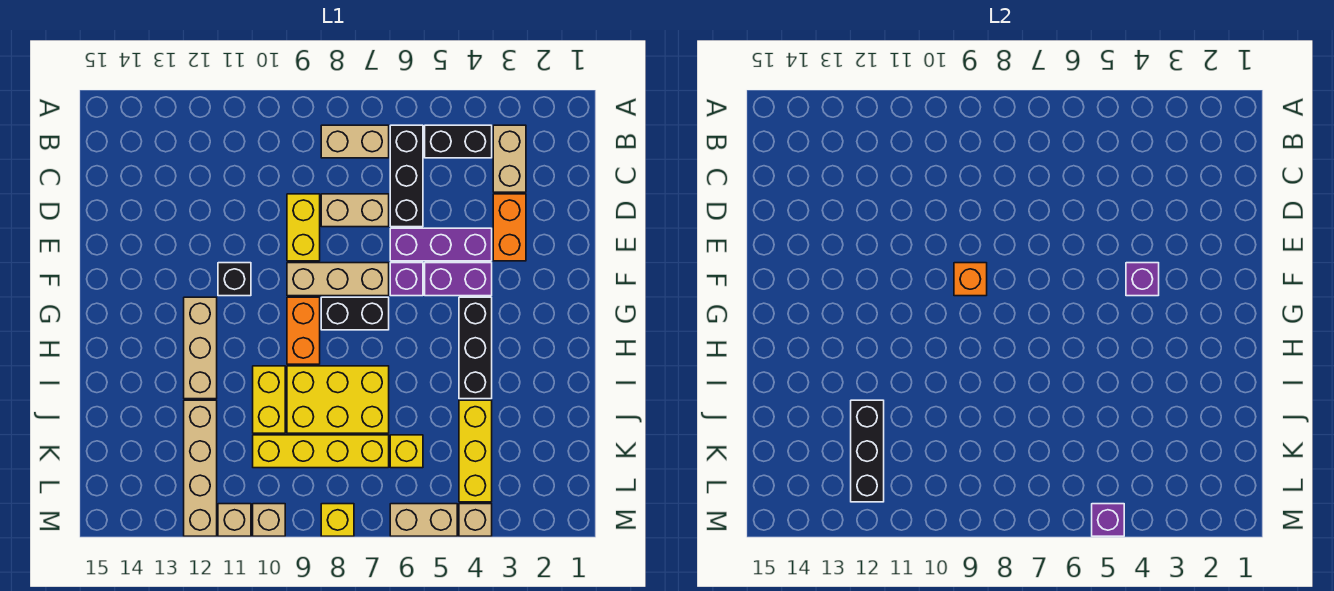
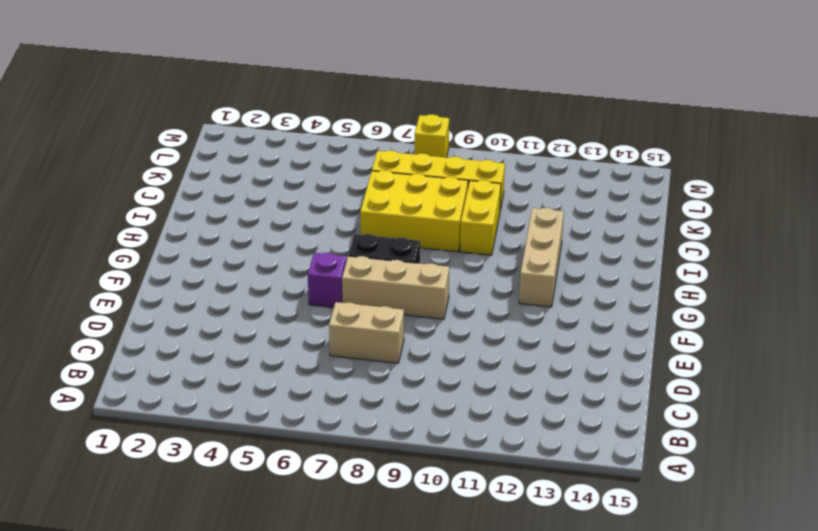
none -> tan 1x2 brick [493,125,526,192]
none -> black 1x2 brick [425,125,492,158]
none -> black 1x3 brick [390,125,423,227]
none -> tan 1x2 brick [321,125,389,158]

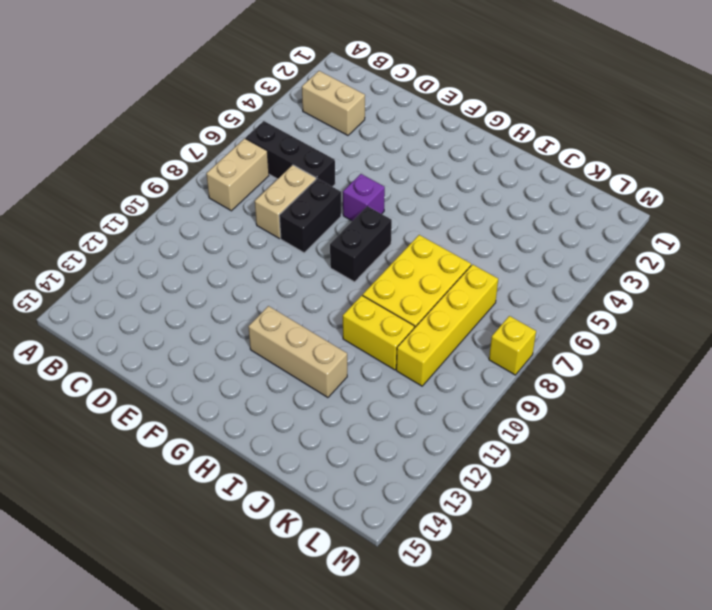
black 1x2 brick [279,179,341,253] -> black 1x2 brick moved to [425,125,492,158]
none -> orange 1x2 brick [493,194,526,261]
none -> yellow 1x2 brick [287,194,320,261]
none -> purple 1x3 brick [390,228,492,261]
none -> purple 1x2 brick [425,263,492,296]

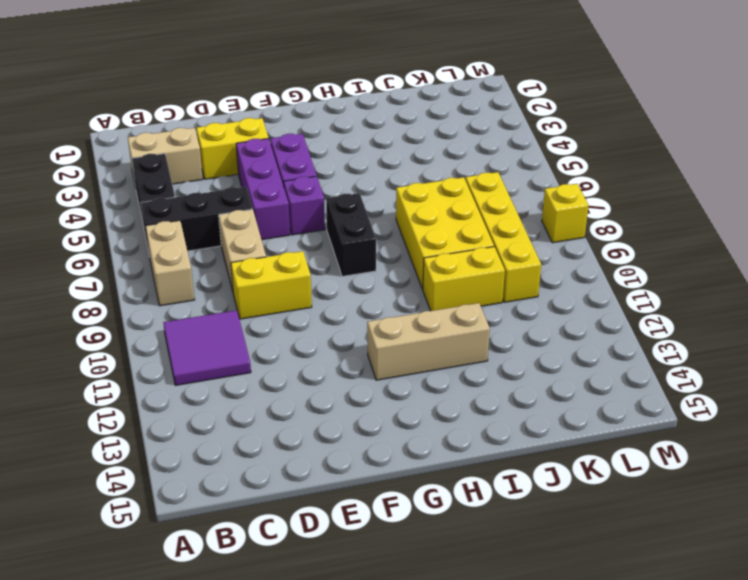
purple 2x2 tile [163,310,251,385] -> none
yellow 1x2 brick [197,118,269,179] -> orange 1x2 brick [493,194,526,261]
none -> tan 1x3 brick [287,263,389,296]
none -> black 1x1 brick [218,263,251,296]
none -> black 1x3 brick [459,297,492,399]
none -> orange 1x2 brick [287,297,320,364]

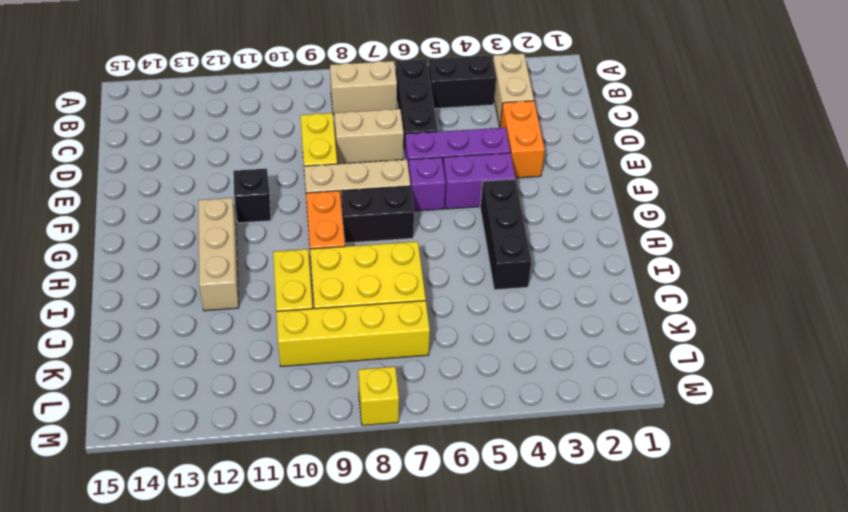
none -> yellow 1x3 brick [459,400,492,502]
none -> tan 1x4 brick [184,400,217,536]
none -> yellow 1x1 brick [390,435,423,468]
none -> tan 1x1 brick [459,504,492,536]

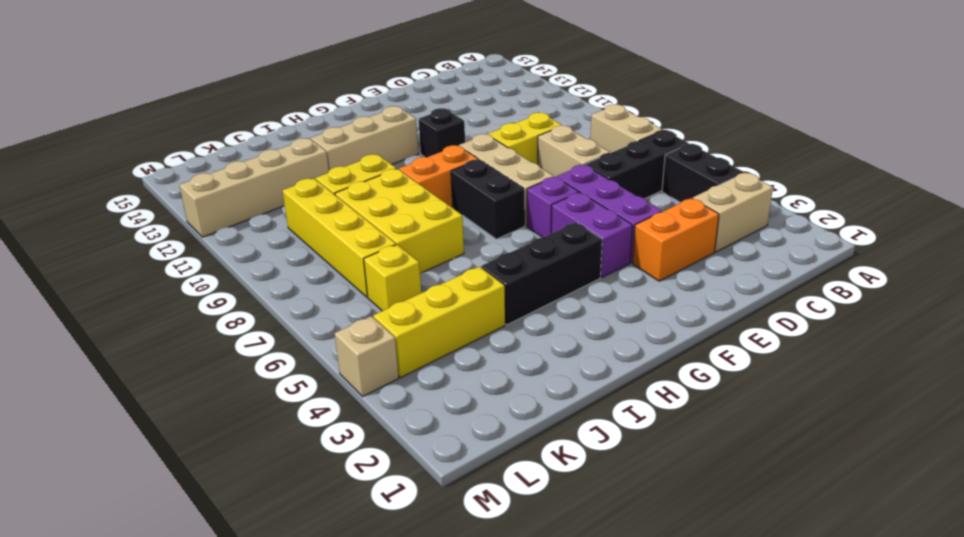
none -> tan 1x2 brick [390,504,457,536]
none -> yellow 1x1 brick [321,504,354,536]
none -> tan 1x1 brick [253,504,285,536]
none -> tan 1x1 brick [218,504,251,536]

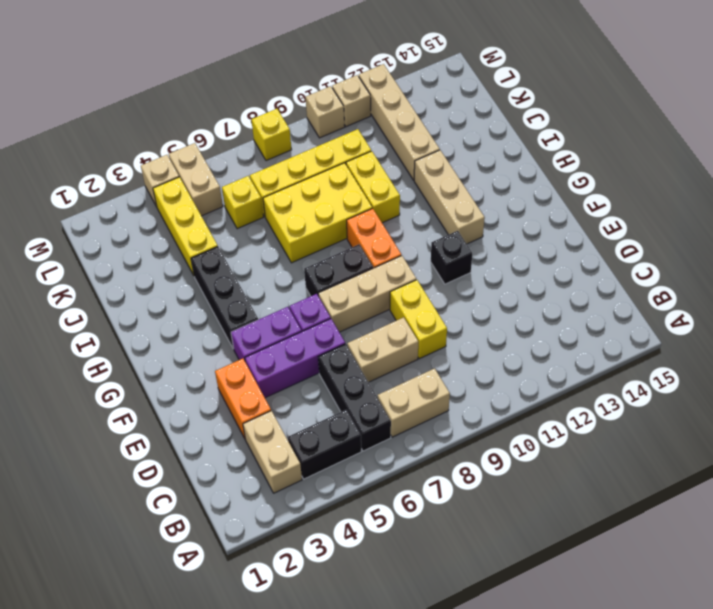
tan 1x2 brick [169,143,223,216] -> tan 1x2 brick turned to [390,504,457,536]
none -> purple 1x1 brick [1126,263,1159,296]
none -> orange 1x1 brick [954,263,987,296]
none -> black 1x3 brick [851,400,884,502]
none -> purple 1x1 brick [1092,504,1124,536]

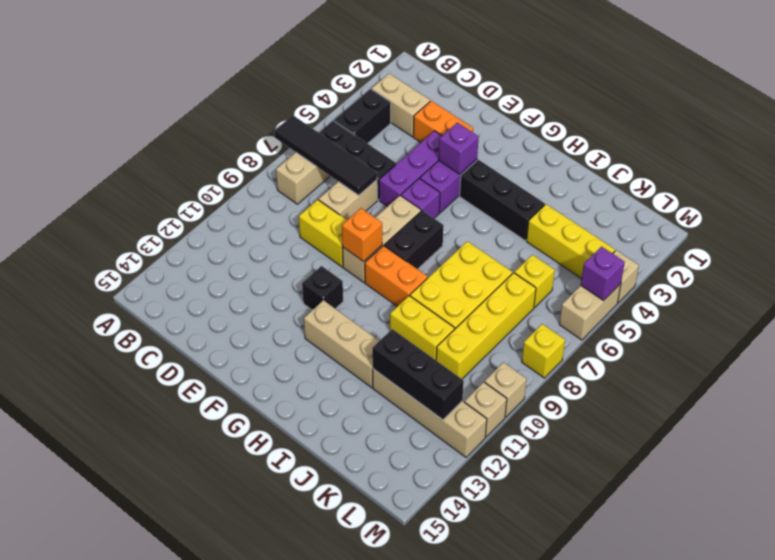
black 1x4 tile [274,115,377,195] -> none

